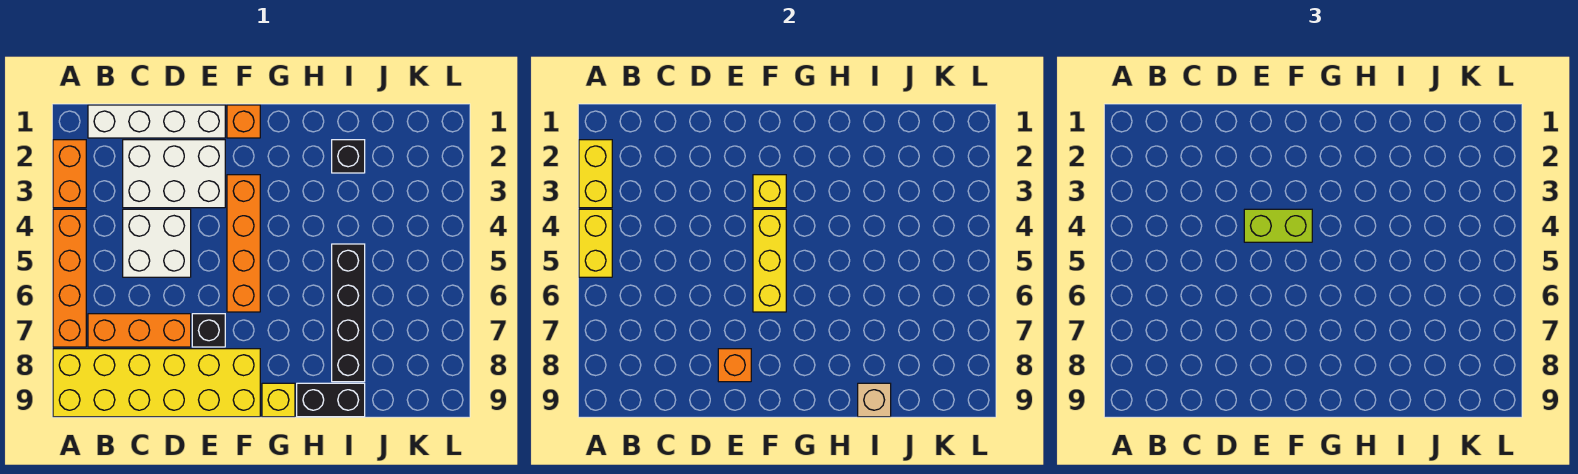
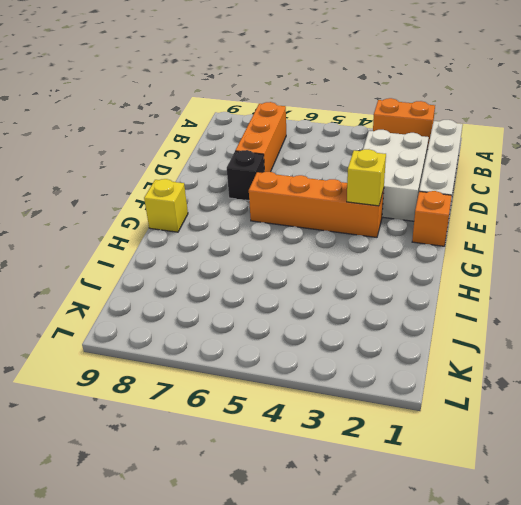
none -> orange 1x4 brick [53,209,86,347]
none -> yellow 2x6 brick [53,349,260,417]
none -> white 2x2 brick [123,209,191,277]

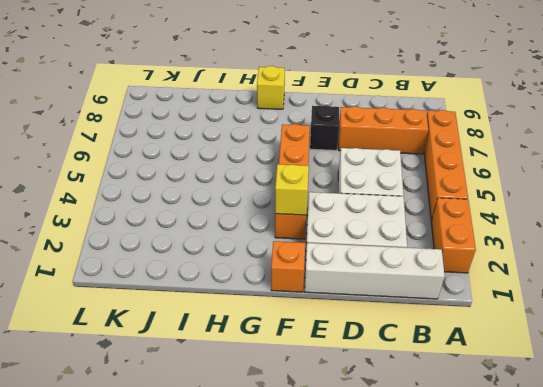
none -> yellow 2x6 brick [53,349,260,417]
none -> black 1x2 brick [297,383,365,417]
none -> black 1x1 brick [332,140,365,173]

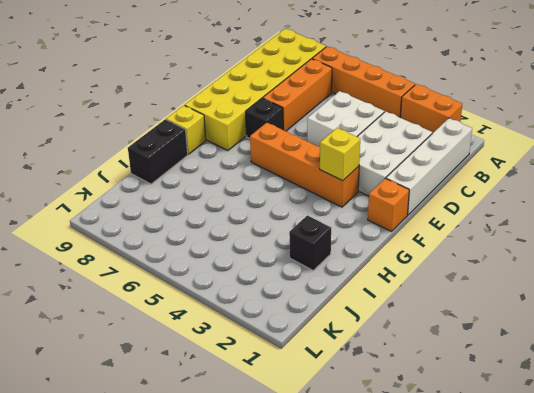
none -> black 1x4 brick [332,244,365,382]
none -> yellow 1x2 brick [579,140,612,208]
none -> yellow 1x2 brick [579,209,612,277]

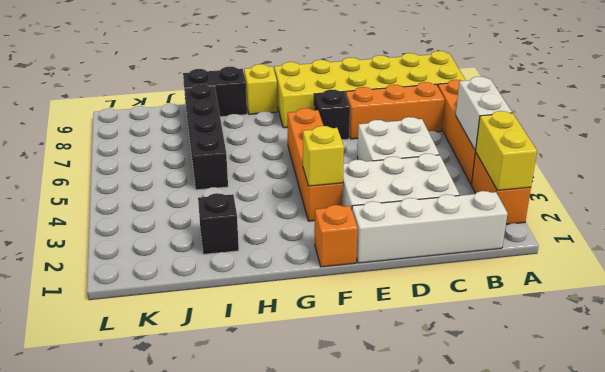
white 1x2 brick [456,76,512,150] -> yellow 1x2 brick [579,209,612,277]
none -> orange 1x1 brick [718,349,751,382]
none -> yellow 1x3 brick [753,209,786,312]
none -> tan 1x1 brick [858,383,891,417]

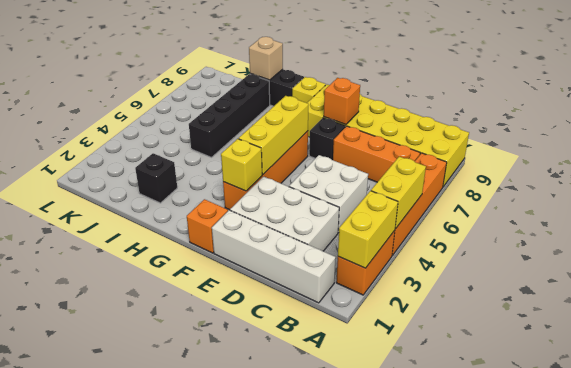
none -> lime 1x2 brick [1244,209,1312,242]

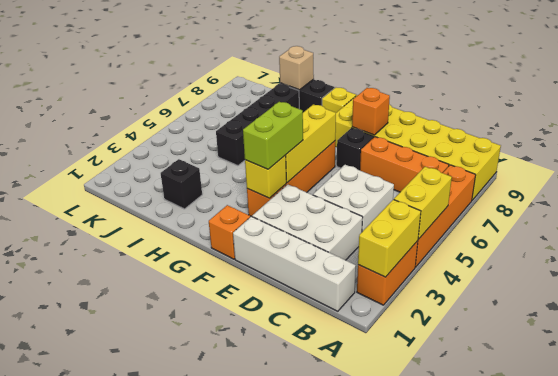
lime 1x2 brick [243,102,303,169] -> lime 1x2 brick turned to [1244,209,1312,242]

